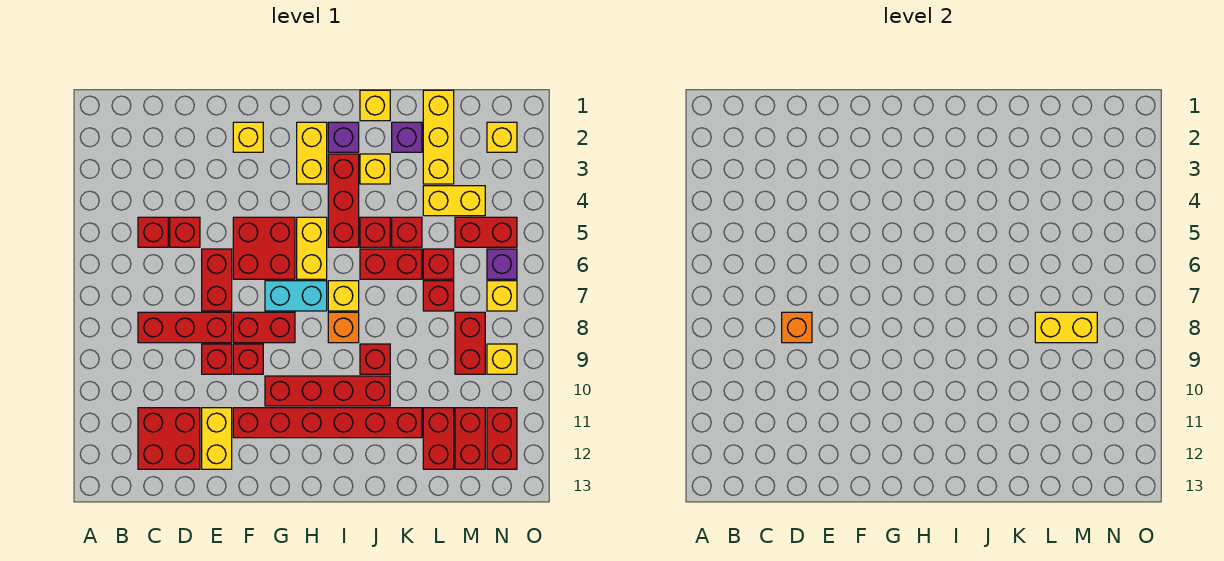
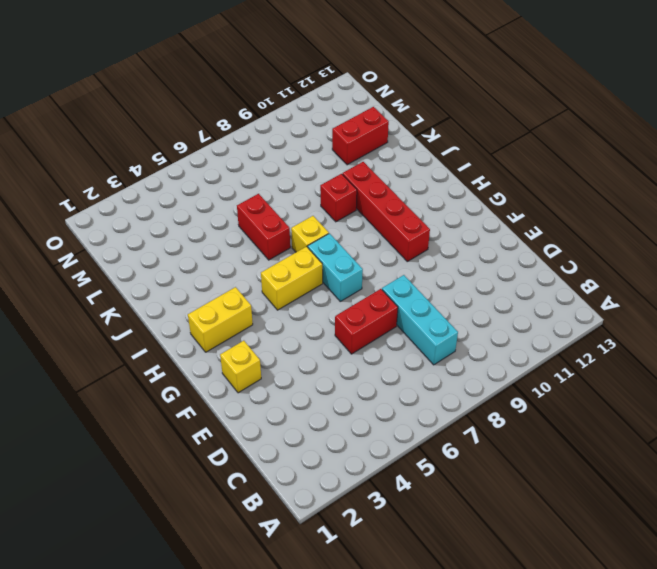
cyan 1x3 brick [382,275,458,365] -> red 1x3 brick [138,312,232,343]
none -> red 1x1 brick [138,217,168,247]
none -> red 2x2 brick [138,408,200,469]
none -> red 1x1 brick [170,217,200,247]
none -> red 1x1 brick [202,344,232,374]

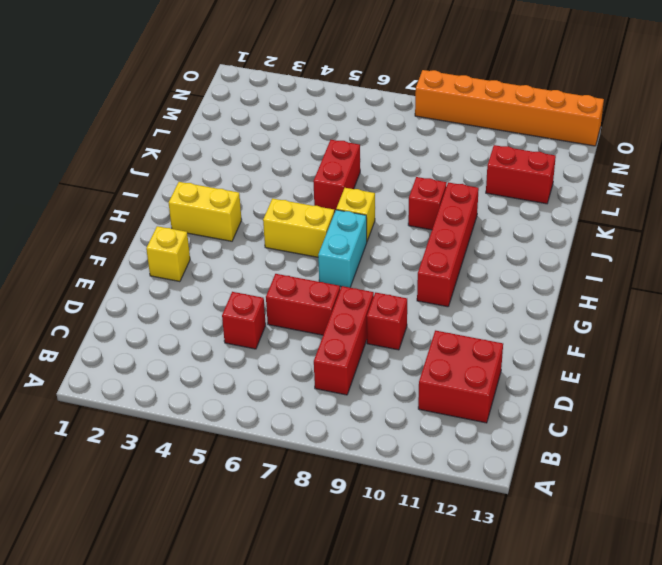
orange 1x6 brick [415,70,604,146] -> none
none -> red 1x1 brick [138,217,168,247]
none -> yellow 1x2 brick [202,408,232,469]
none -> red 2x2 brick [233,217,295,279]
none -> red 1x2 brick [233,312,295,343]

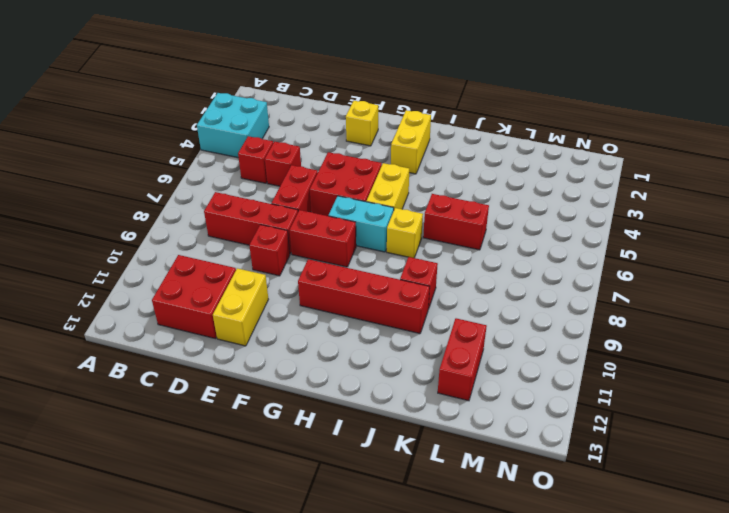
cyan 2x2 brick [197,93,269,157] -> none
none -> red 1x1 brick [233,344,263,374]
none -> red 1x6 brick [233,408,422,438]
none -> purple 1x1 brick [328,122,359,152]
none -> red 1x3 brick [328,154,359,247]

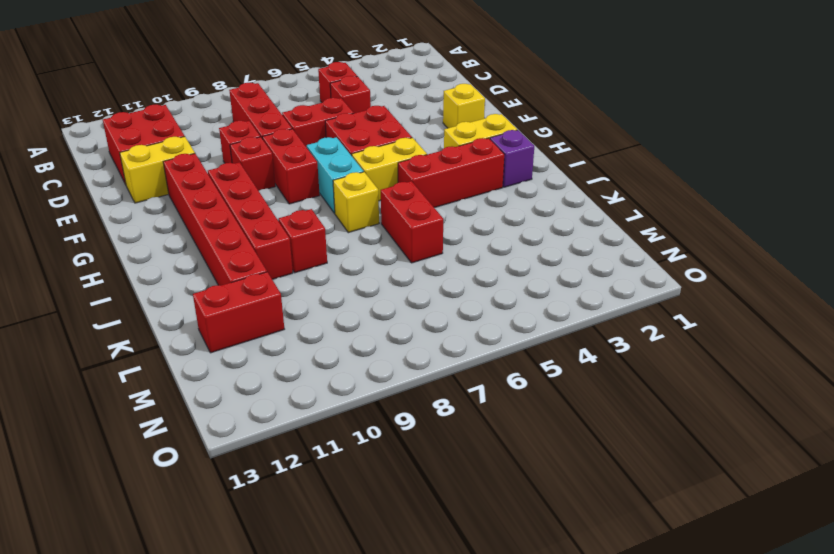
none -> orange 1x1 brick [328,312,359,343]
none -> yellow 1x1 brick [360,90,390,121]
none -> yellow 1x1 brick [360,154,390,184]
none -> red 1x1 brick [360,217,390,247]

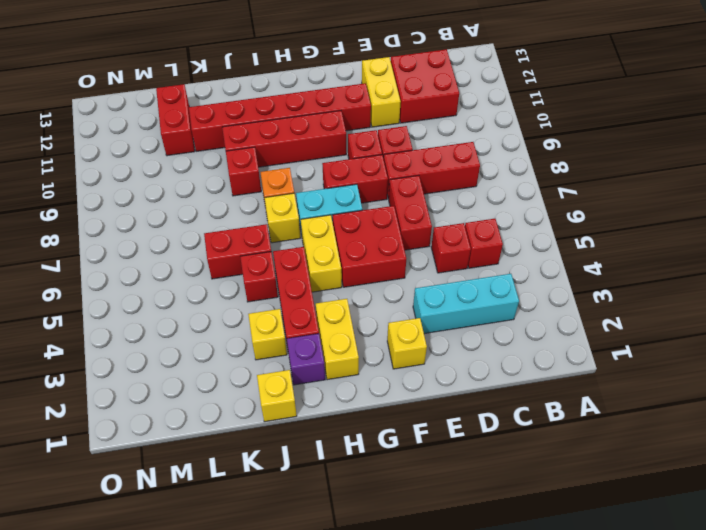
cyan 1x3 brick [413,274,519,334] -> none
none -> purple 1x1 brick [392,122,422,152]
none -> red 1x1 brick [392,217,422,247]
none -> yellow 1x3 brick [423,90,454,184]
none -> yellow 1x2 brick [423,186,485,216]

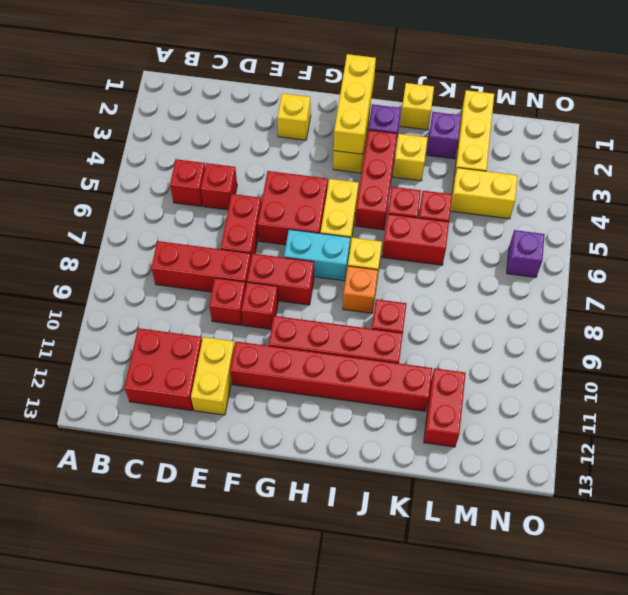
yellow 1x3 brick [334,54,376,154] -> none
none -> red 1x1 brick [423,249,454,279]
none -> red 1x1 brick [423,281,454,311]
none -> red 1x2 brick [455,217,517,247]
none -> red 1x2 brick [455,312,485,374]

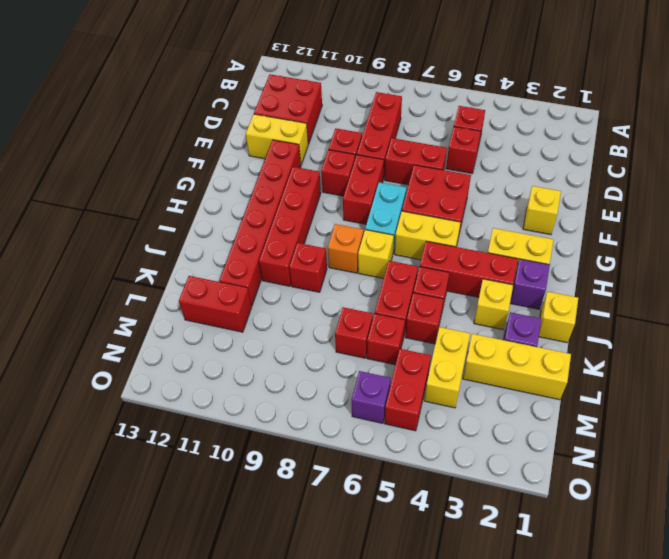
none -> red 1x2 brick [455,312,485,374]
none -> red 1x2 brick [455,408,485,469]
none -> yellow 1x1 brick [487,122,517,152]
none -> yellow 1x1 brick [487,281,517,311]

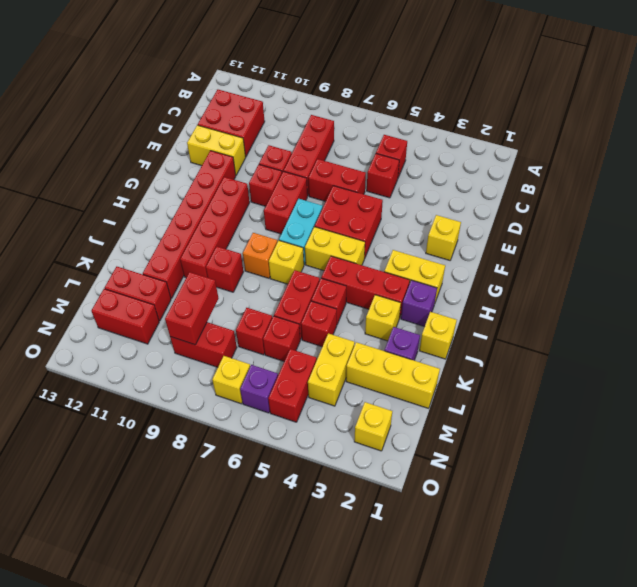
red 1x2 brick [165,272,219,345] -> red 1x2 brick turned to [487,408,517,469]
none -> yellow 1x1 brick [487,344,517,374]
none -> orange 1x1 brick [782,312,812,343]
none -> yellow 1x2 brick [1035,312,1097,343]

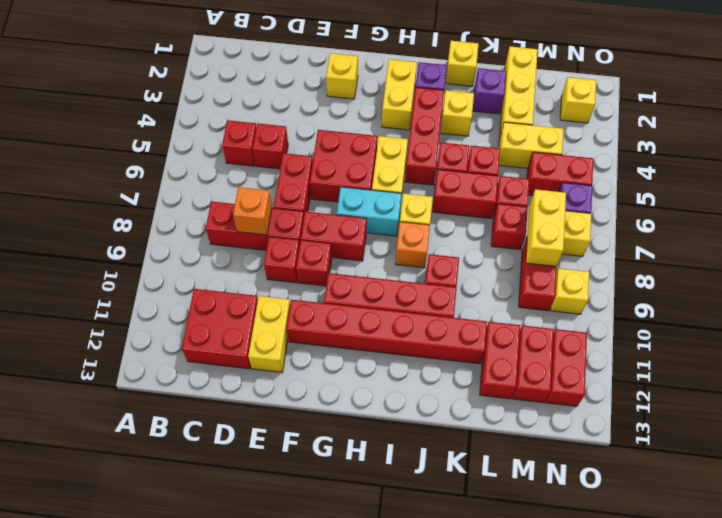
yellow 1x2 brick [526,189,566,266] -> yellow 1x2 brick turned to [1035,312,1097,343]

